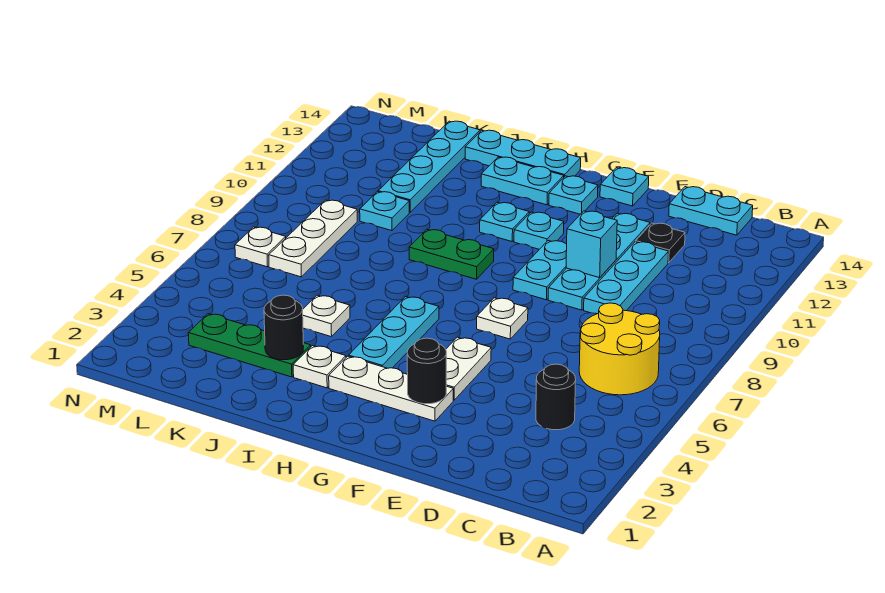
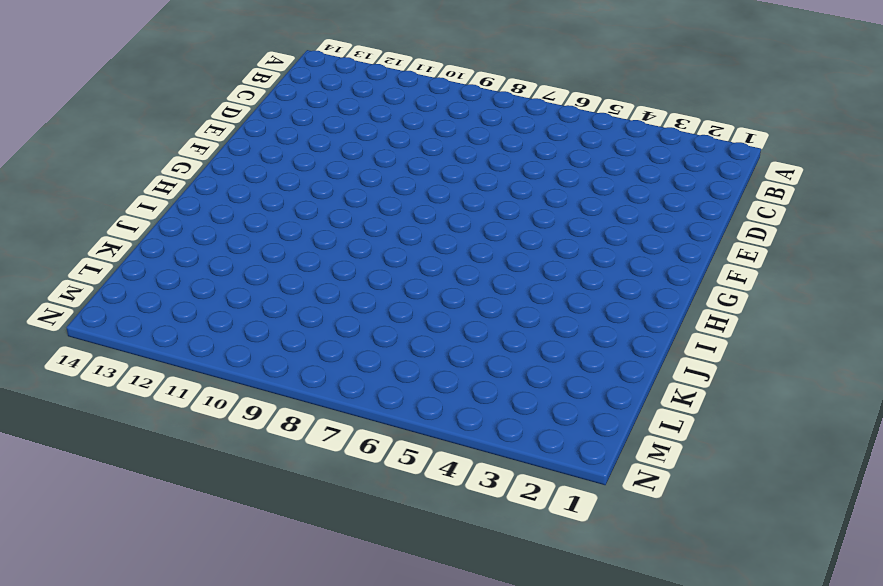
none -> yellow 2x2 round brick [579,303,660,395]
none -> black 1x1 round brick [536,364,576,430]
none -> cyan 1x2 plate [669,187,753,235]

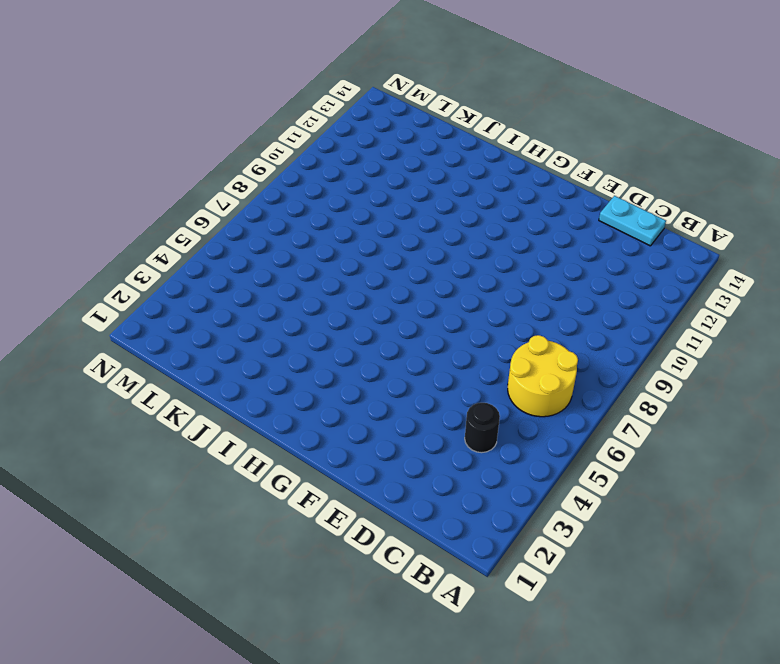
none -> cyan 1x3 plate [584,242,668,314]
none -> black 1x1 plate [636,223,685,263]
none -> cyan 1x4 plate [548,213,650,310]

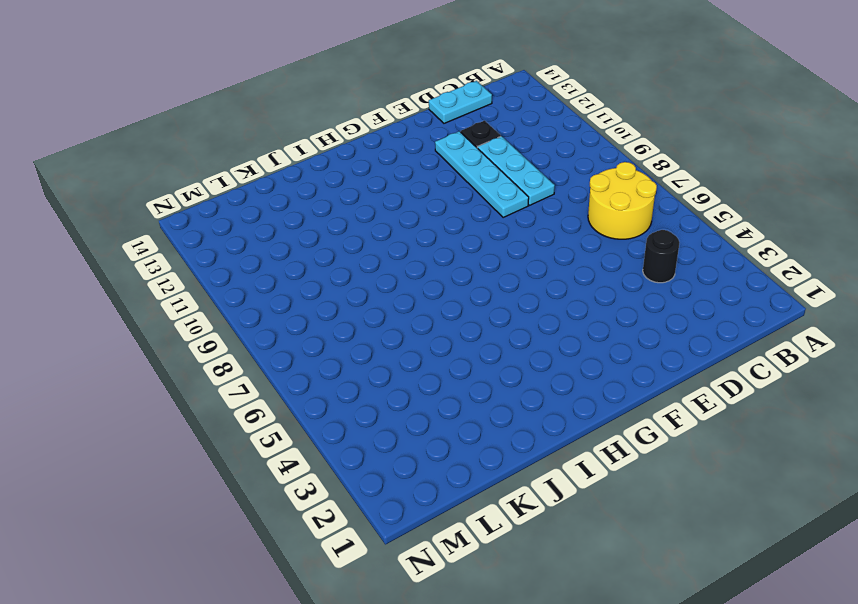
none -> white 1x3 plate [329,356,453,421]
none -> white 1x2 plate [446,337,491,400]
none -> white 1x1 plate [477,298,528,339]

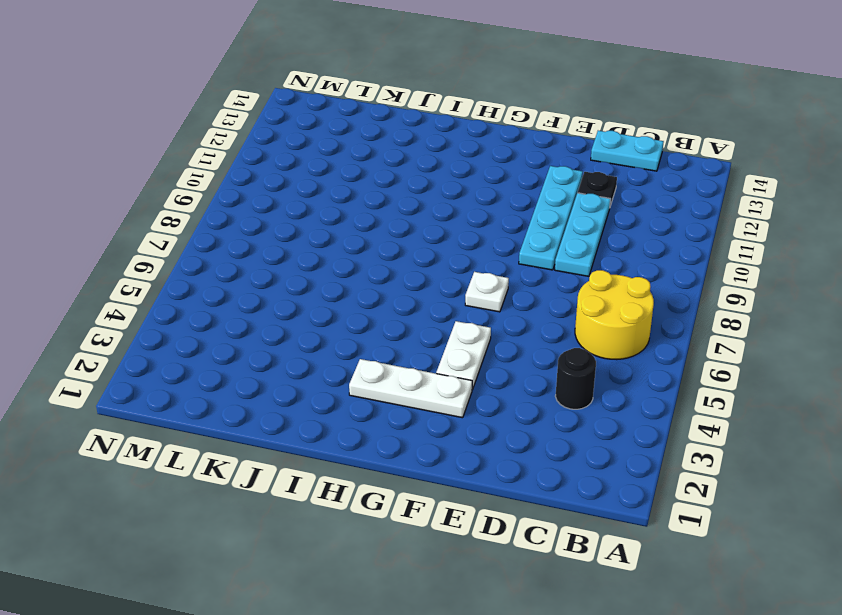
none -> cyan 1x2 plate [513,241,567,300]
none -> cyan 1x1 plate [600,168,649,206]
none -> cyan 1x1 plate [514,212,564,249]

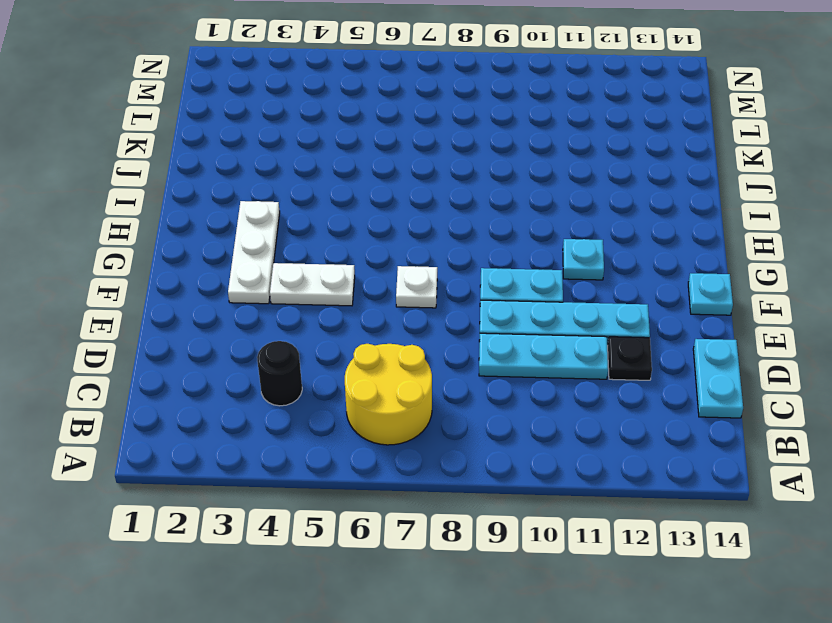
none -> cyan 1x1 plate [549,176,598,214]
none -> cyan 1x3 plate [349,297,439,368]
none -> green 1x2 plate [409,230,494,279]

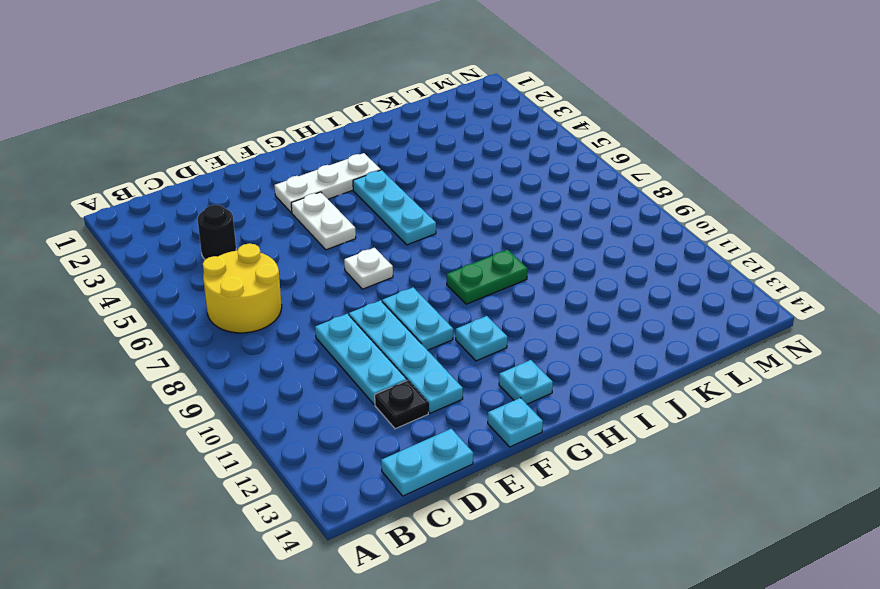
none -> cyan 1x1 plate [480,203,529,241]
none -> cyan 1x2 plate [481,157,564,205]
none -> cyan 1x3 plate [465,130,581,177]

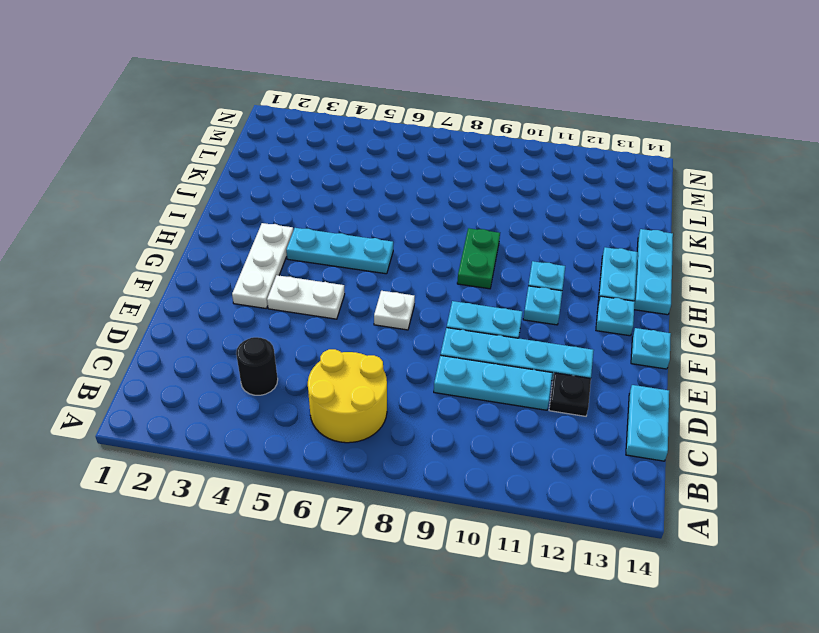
none -> white 1x1 plate [293,346,346,388]
none -> green 1x3 plate [188,314,311,377]
none -> white 1x1 plate [303,295,350,337]

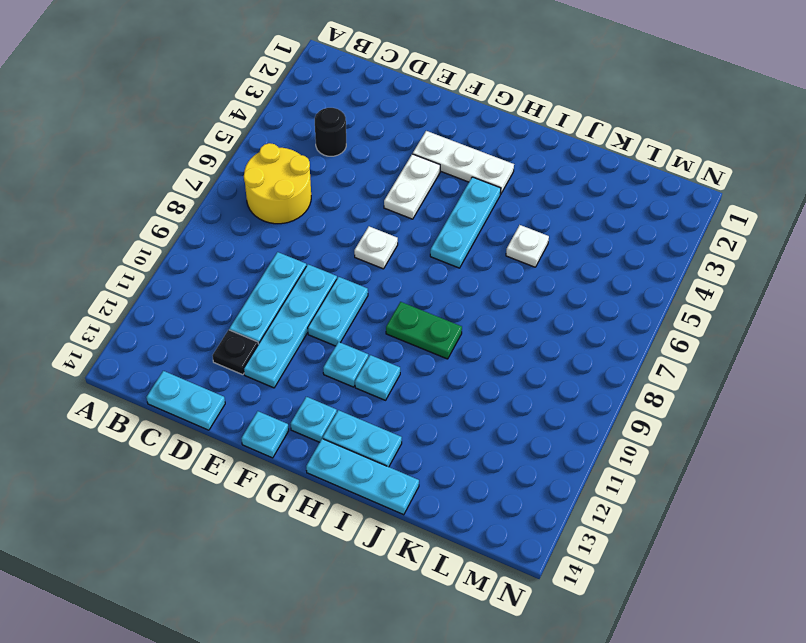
none -> white 1x1 plate [293,346,346,388]
none -> green 1x3 plate [188,314,311,377]
none -> cyan 1x1 plate [360,192,409,231]

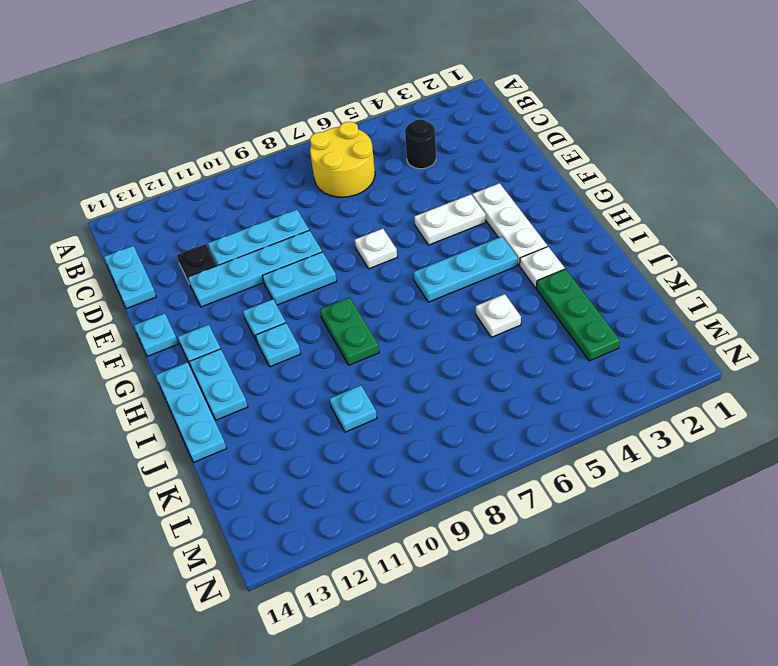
none -> cyan 1x4 plate [378,121,480,212]
none -> white 1x3 plate [269,200,357,277]
none -> white 1x1 plate [235,227,286,267]

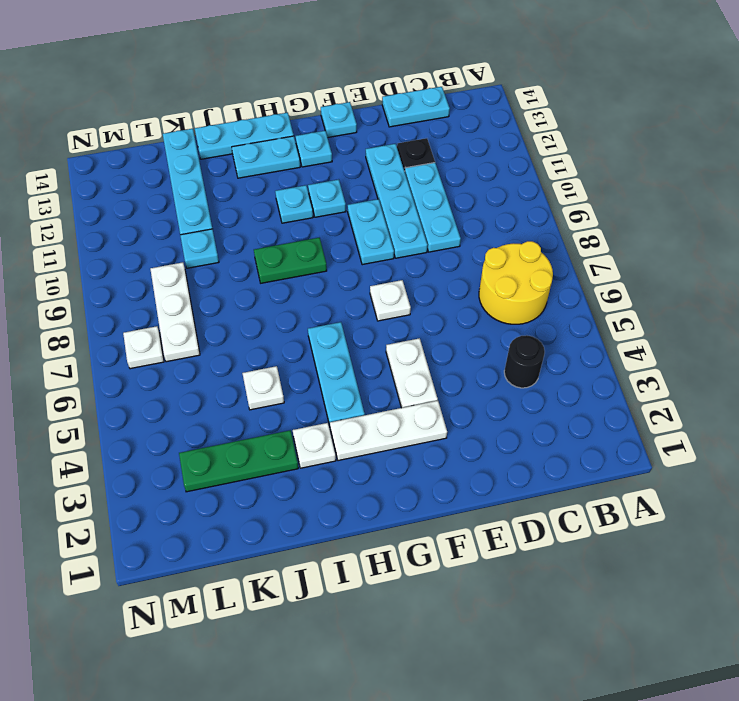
none -> cyan 1x1 brick [566,211,617,278]
none -> black 1x1 round brick [407,338,446,404]
none -> black 1x1 round brick [264,295,304,360]

